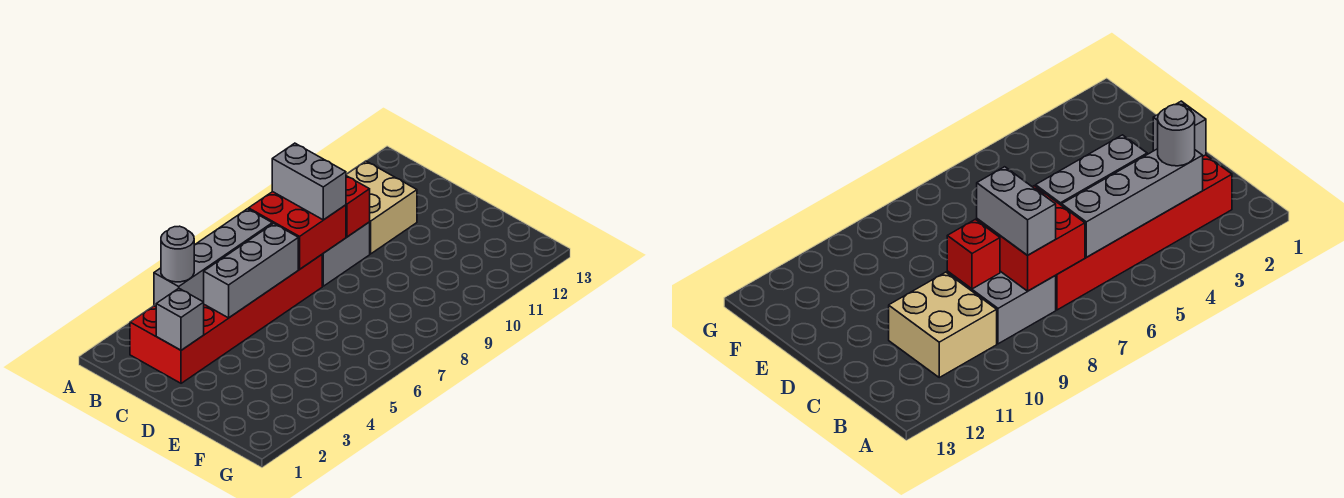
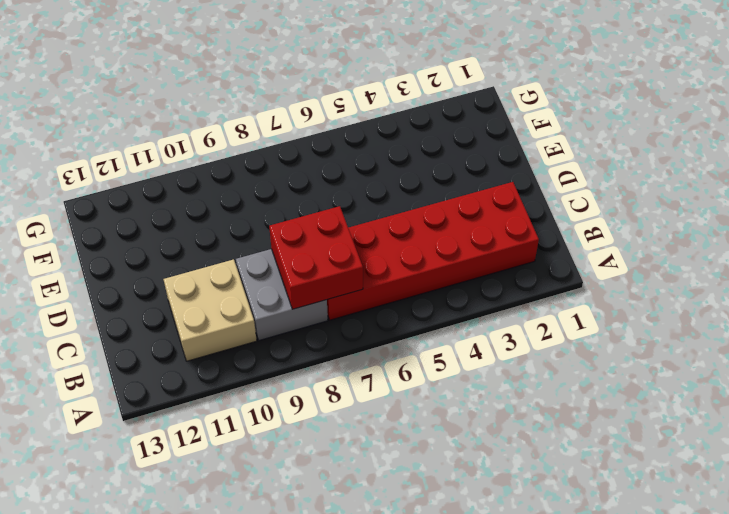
none -> grey 1x4 brick [154,209,272,307]
none -> grey 1x1 brick [156,288,204,350]

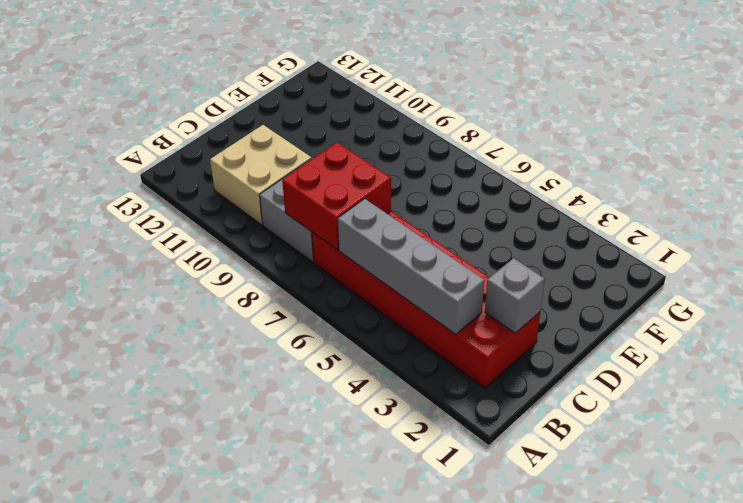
none -> grey 1x3 brick [204,224,298,318]
none -> red 1x1 brick [346,176,370,237]

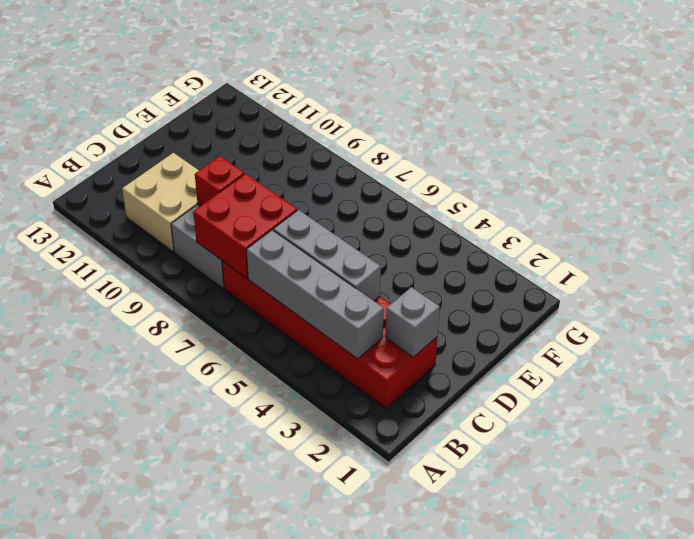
none -> grey 1x1 round brick [161,226,194,282]
none -> grey 1x2 brick [272,143,346,220]

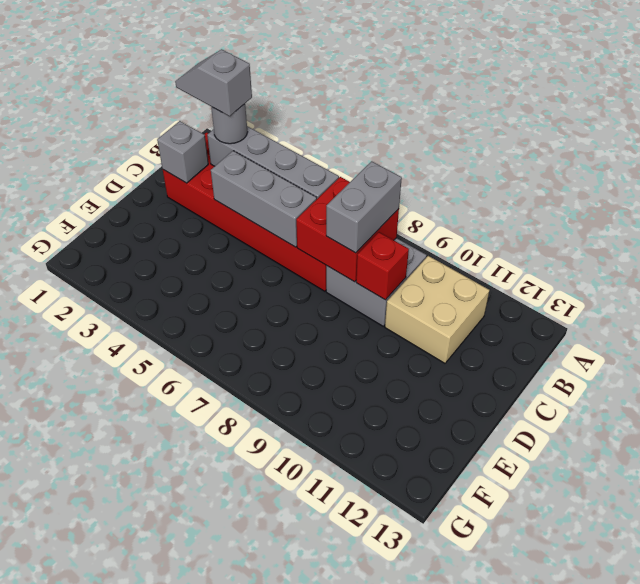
grey 1x2 slope [175,49,252,116] -> none

